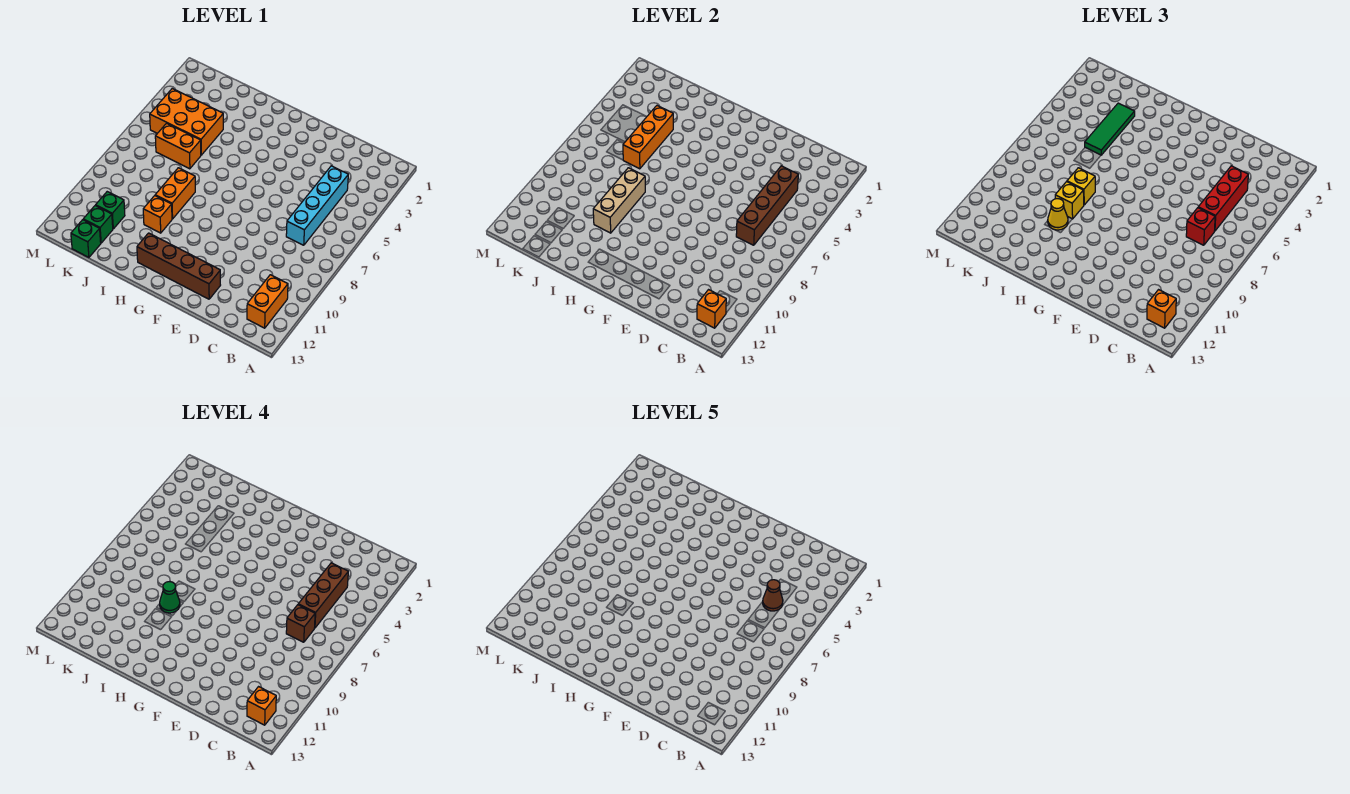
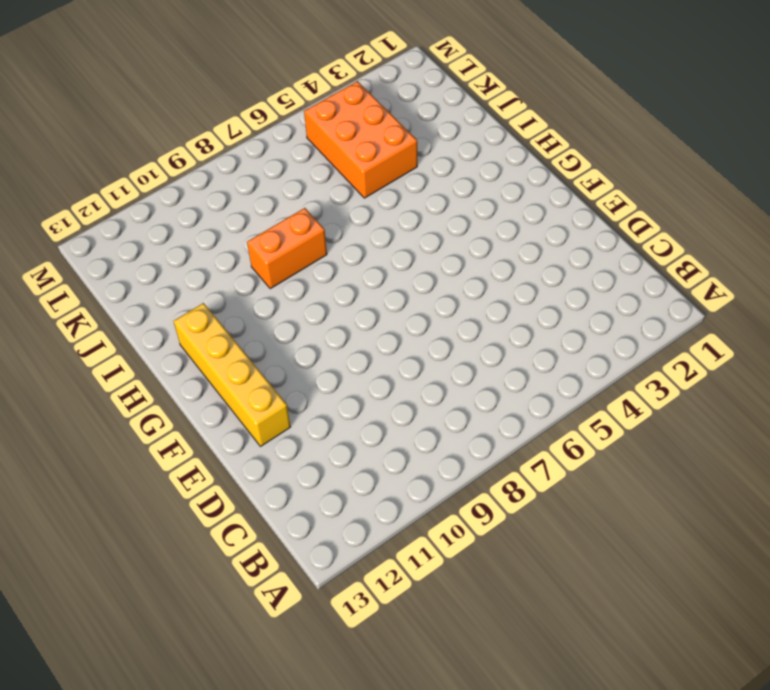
yellow 1x4 brick [174,303,291,447] -> brown 1x4 brick [137,233,220,299]
none -> orange 1x2 brick [247,275,288,328]
none -> cyan 1x4 brick [286,166,348,245]
none -> orange 1x1 brick [143,196,172,233]

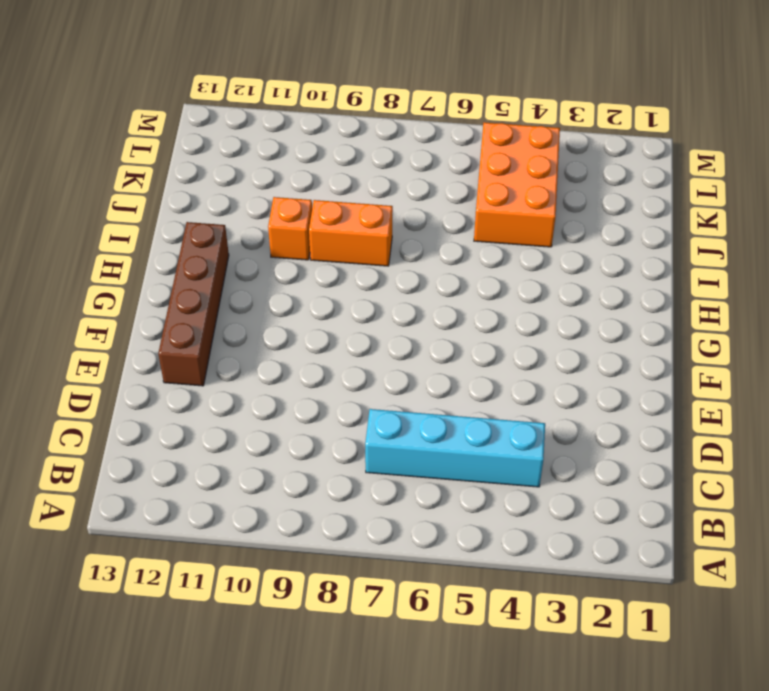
none -> orange 1x2 brick [247,275,288,328]
none -> orange 1x2 brick [155,123,201,169]
none -> green 1x1 brick [96,192,125,229]

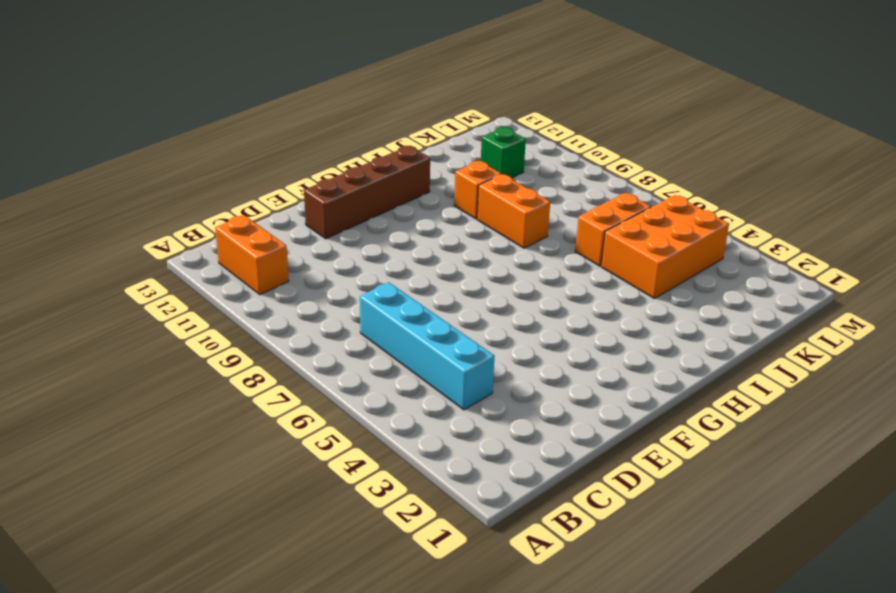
none -> green 1x1 brick [83,205,113,243]
none -> green 1x1 brick [71,220,101,257]
none -> orange 1x1 brick [697,290,726,328]

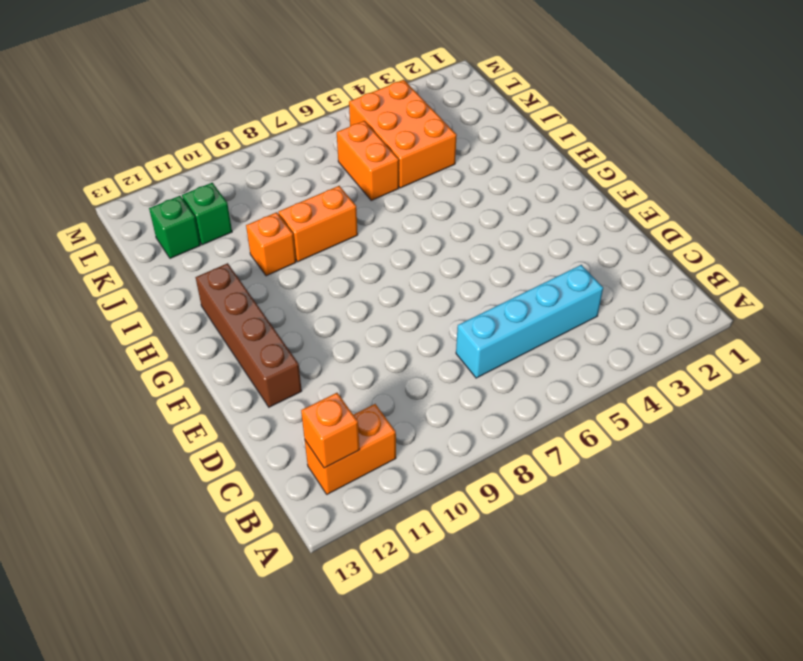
none -> green 1x1 brick [71,220,101,257]
none -> brown 1x4 brick [736,166,798,245]
none -> tan 1x3 brick [593,168,645,233]

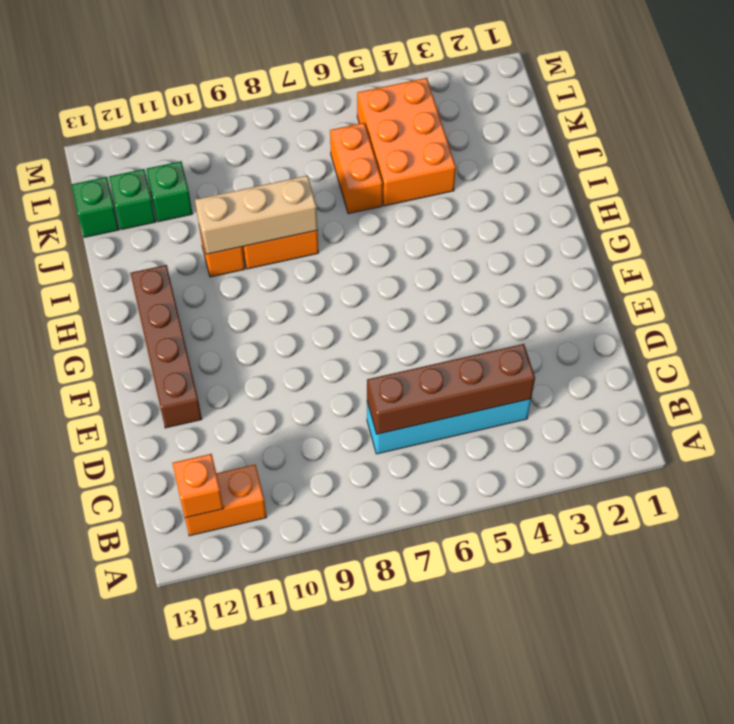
none -> orange 1x3 brick [623,106,673,169]
none -> orange 1x1 brick [1147,290,1176,328]
none -> red 1x3 brick [1198,166,1248,231]

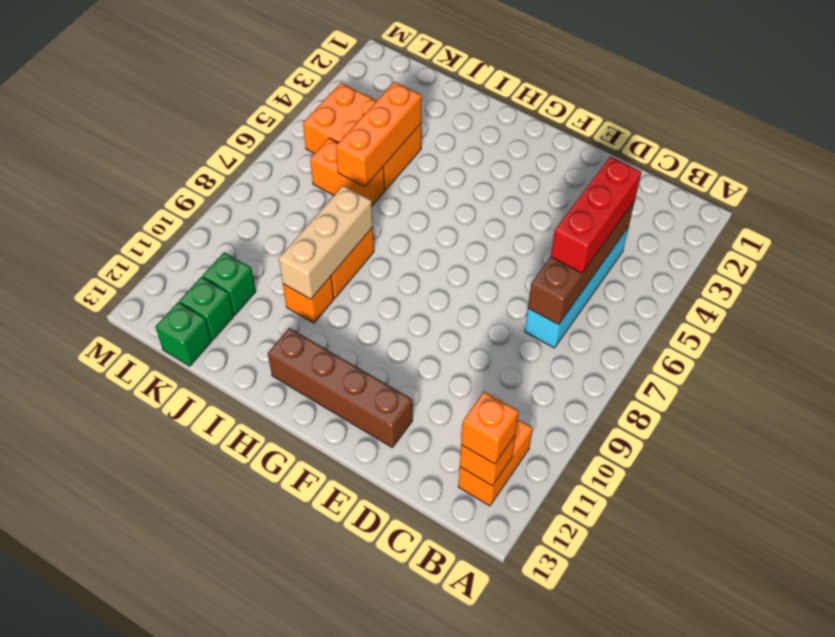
none -> red 1x1 brick [1186,208,1215,245]
none -> yellow 1x1 brick [1067,168,1095,205]
none -> yellow 1x1 brick [1055,182,1084,219]

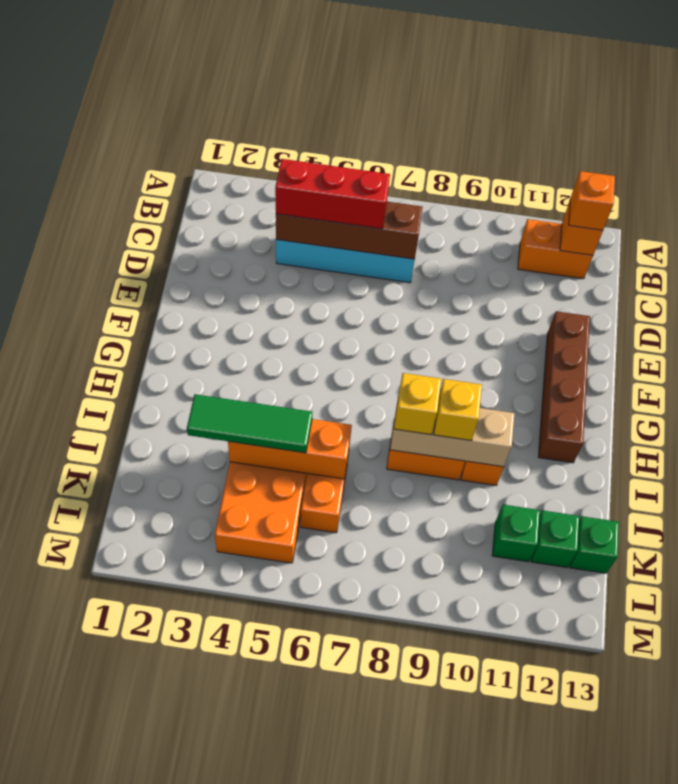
none -> red 1x1 brick [1186,208,1215,245]
none -> yellow 1x1 cone [1048,199,1068,230]
none -> orange 1x1 brick [247,687,276,725]

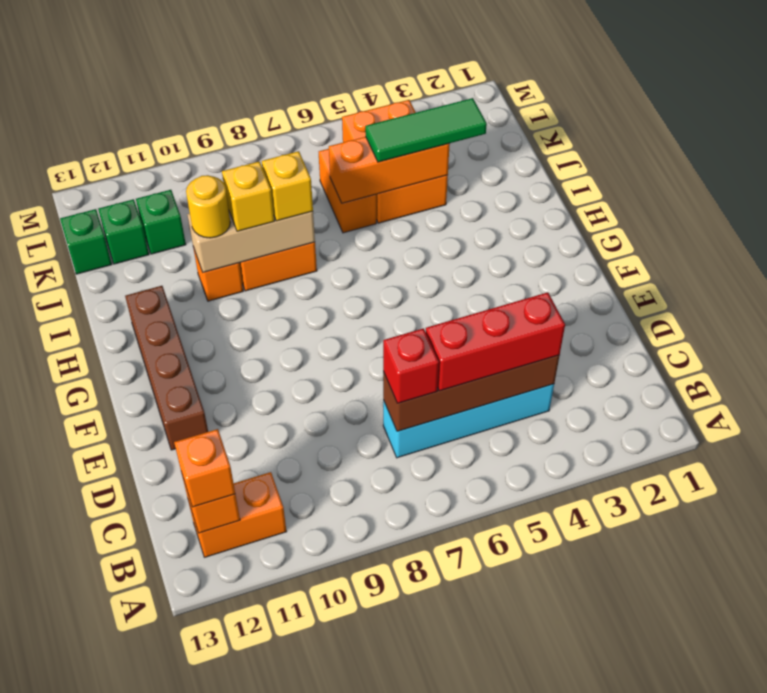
yellow 1x1 round brick [186,175,230,238] -> yellow 1x1 cone [1048,199,1068,230]
none -> orange 1x1 brick [247,687,276,725]
none -> brown 1x3 brick [298,563,348,628]
none -> brown 1x1 brick [286,605,315,642]

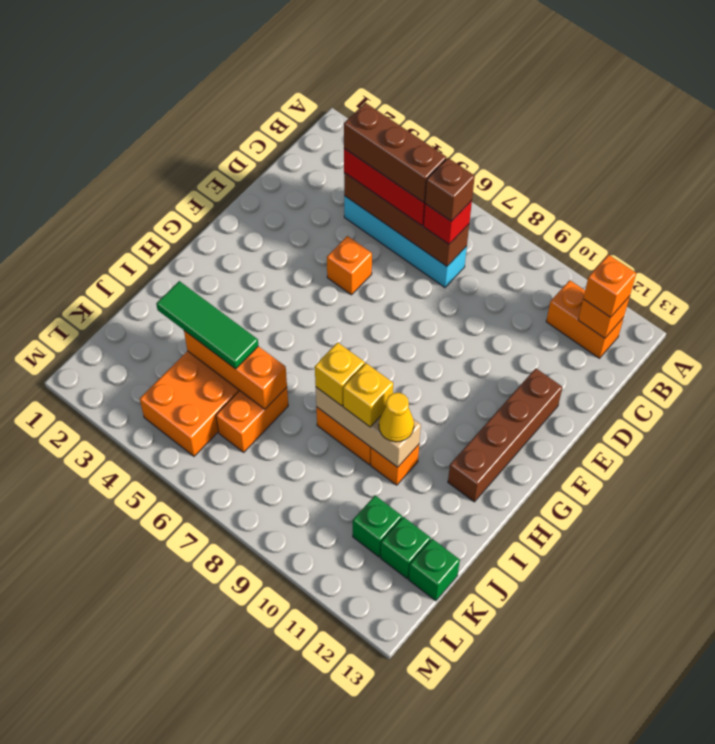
orange 1x1 brick [327,236,372,295] -> orange 1x1 brick moved to [247,687,276,725]
none -> green 1x1 cone [160,582,180,613]
none -> brown 1x1 cone [763,580,783,611]

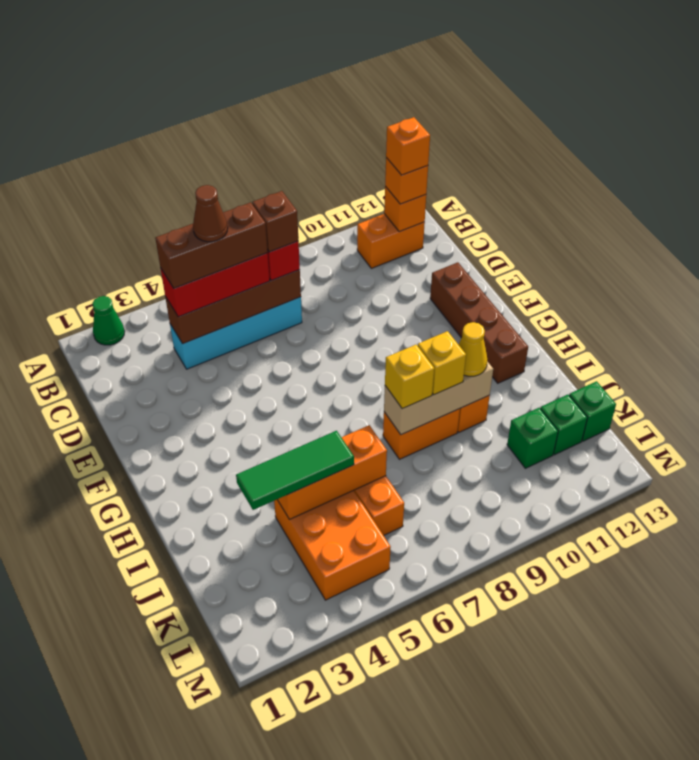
green 1x1 cone [93,296,125,345] -> green 1x1 cone moved to [160,582,180,613]

